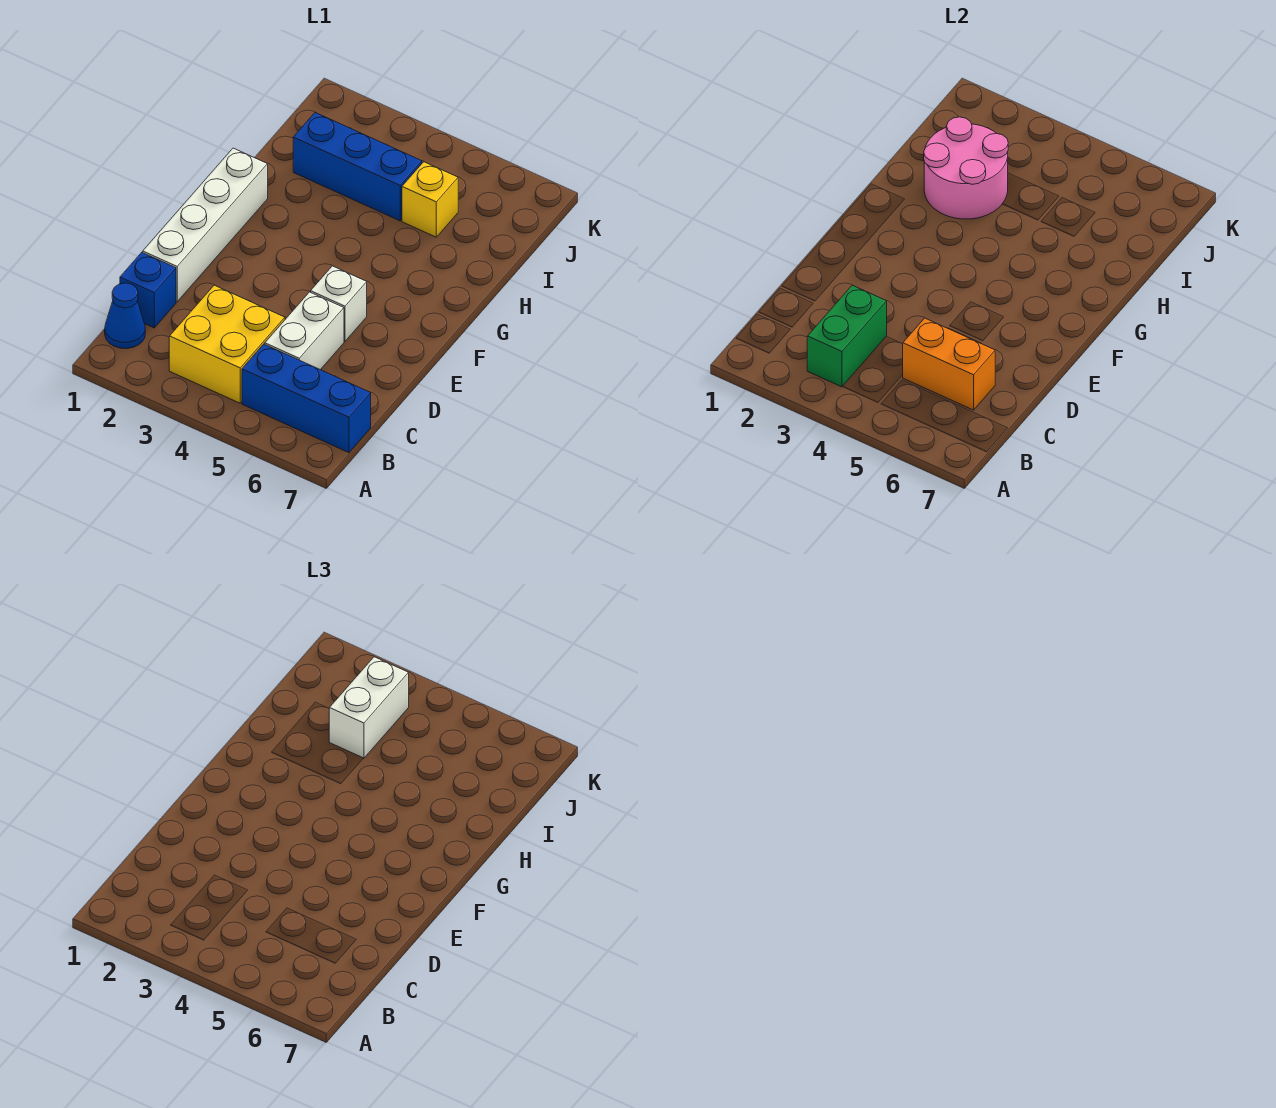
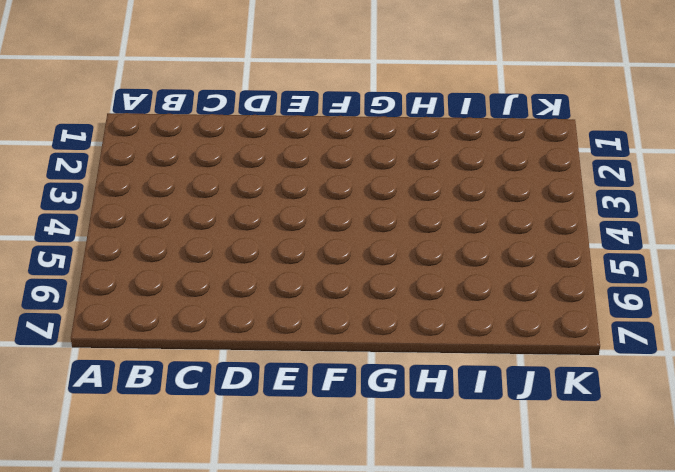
none -> blue 1x1 cone [105,283,145,349]
none -> yellow 2x2 brick [169,285,285,403]
none -> blue 1x3 brick [242,344,371,453]

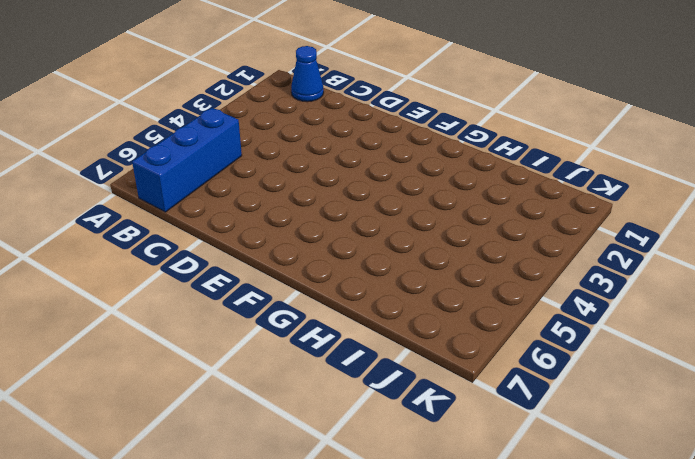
none -> yellow 2x2 brick [169,285,285,403]
none -> blue 1x1 brick [120,252,176,328]
none -> white 1x2 brick [265,292,344,370]

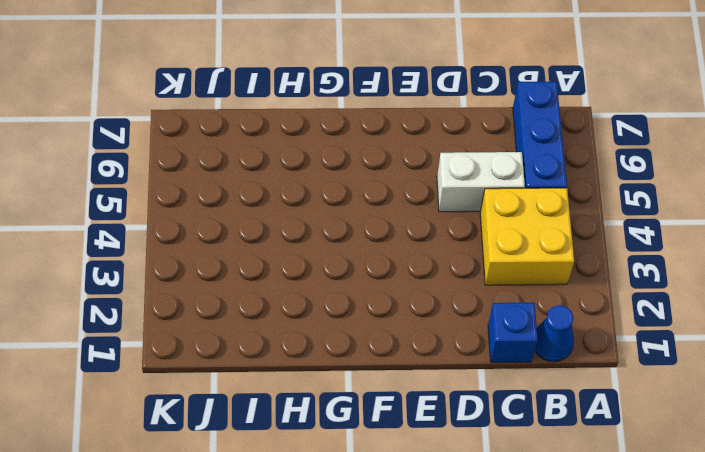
none -> white 1x4 brick [143,148,268,302]
none -> white 1x1 brick [311,266,367,341]
none -> blue 1x3 brick [293,112,422,221]

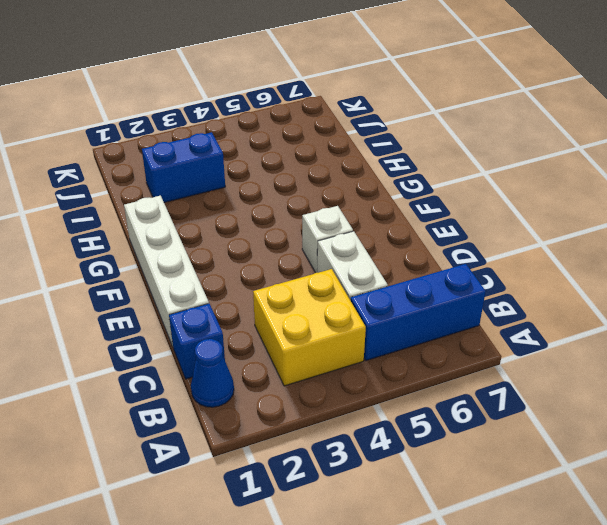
blue 1x2 brick [142,132,225,203] -> blue 1x3 brick [293,112,422,221]
none -> yellow 1x1 brick [402,162,458,237]
none -> green 1x2 brick [807,285,887,387]
none -> orange 1x2 brick [903,318,995,410]

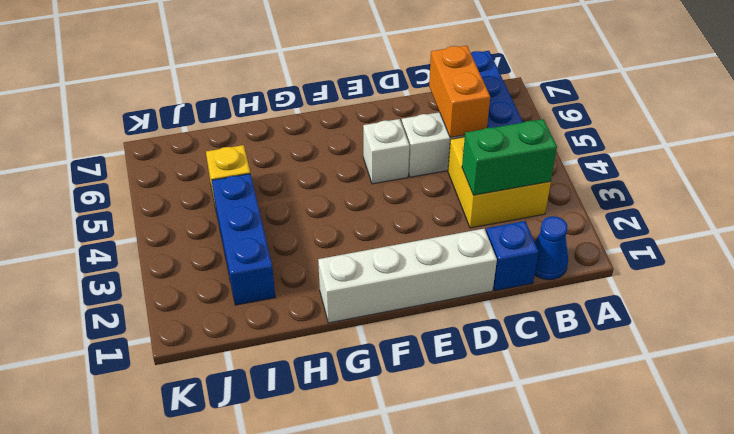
none -> pink 2x2 round brick [924,117,1008,219]
none -> white 1x2 brick [329,657,409,758]

